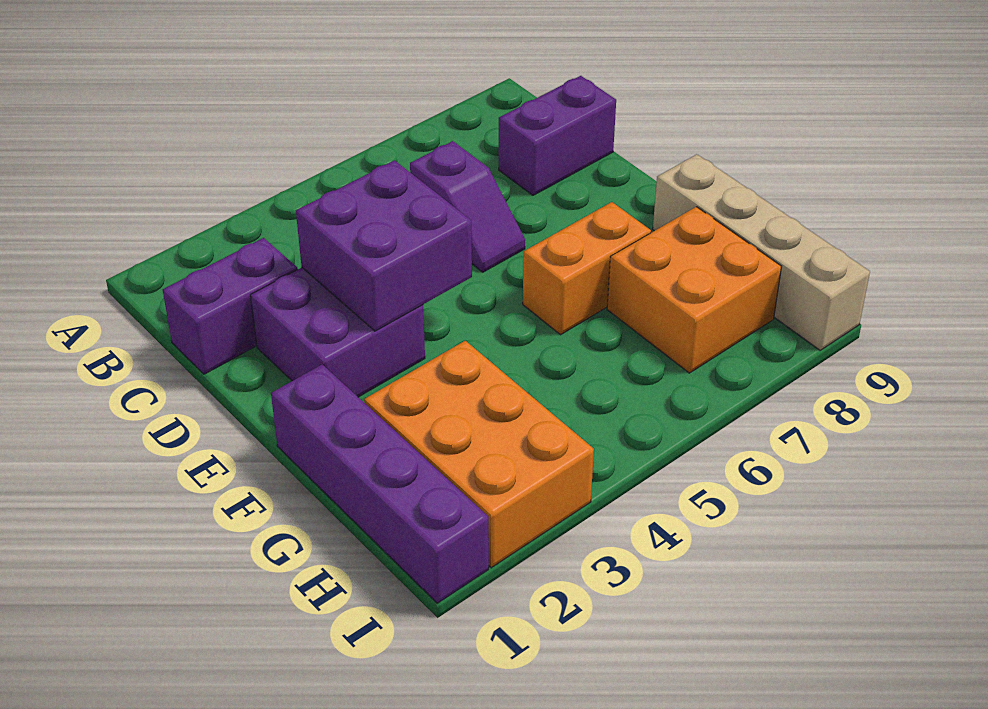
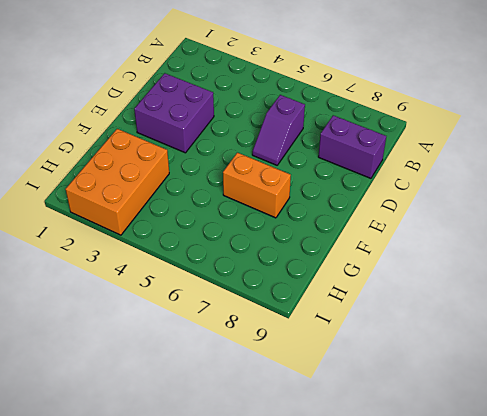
none -> purple 1x2 brick [163,238,298,374]
none -> purple 1x4 brick [271,365,489,603]

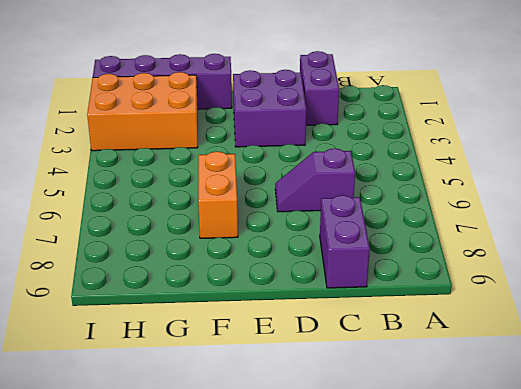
none -> tan 1x4 brick [653,154,870,350]
none -> orange 2x2 brick [607,207,782,373]

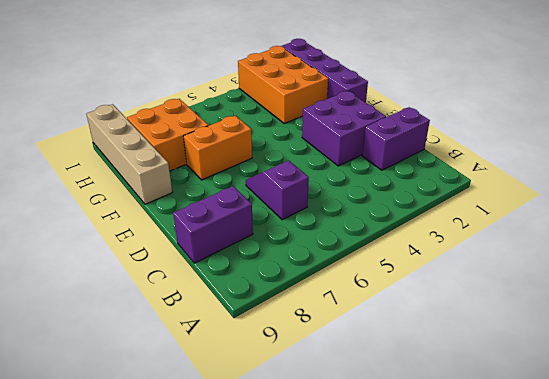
none -> purple 2x2 brick [296,160,472,331]

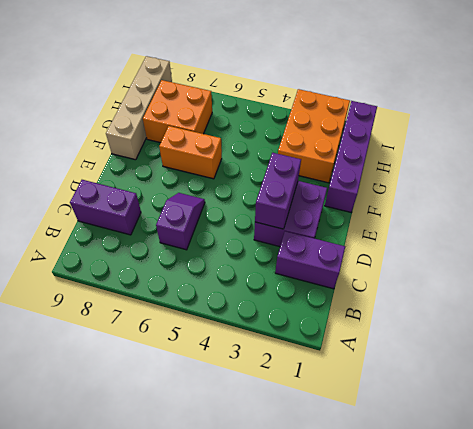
purple 1x2 brick [255,153,301,229] -> purple 2x2 brick [296,160,472,331]

